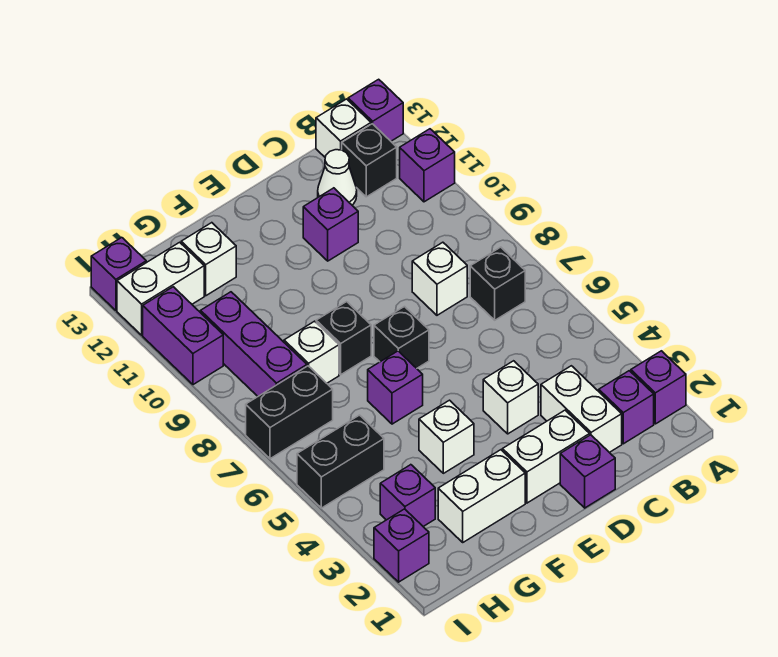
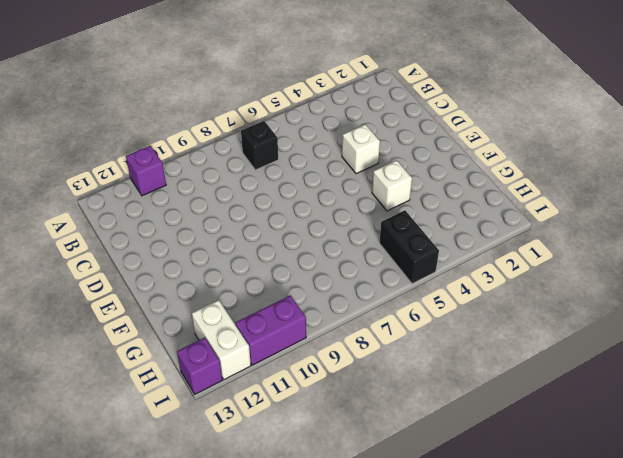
none -> purple 1x1 brick [631,351,686,424]
none -> purple 1x1 brick [348,79,403,141]
none -> purple 1x1 brick [599,371,654,444]

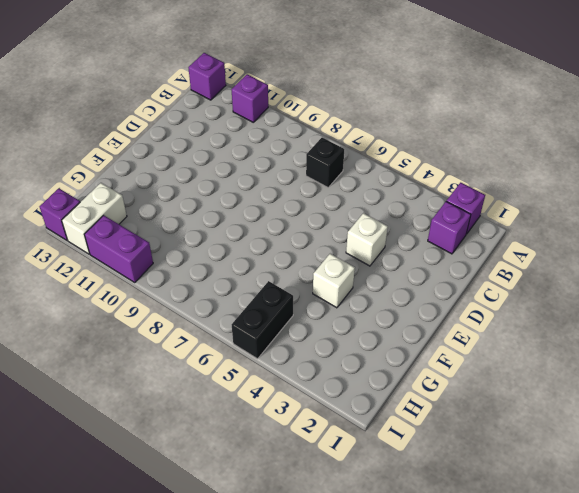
none -> black 1x1 brick [342,124,397,197]
none -> white 1x1 brick [316,99,371,157]
none -> white 1x2 brick [541,366,622,452]

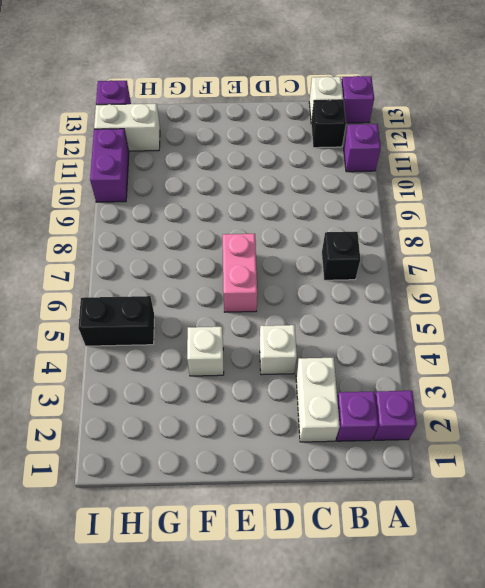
pink 1x2 brick [223,234,257,312] -> black 1x1 brick [374,307,429,368]
none -> white 1x1 brick [412,242,467,315]
none -> white 1x1 cone [318,150,357,205]
none -> purple 1x1 brick [560,435,615,508]

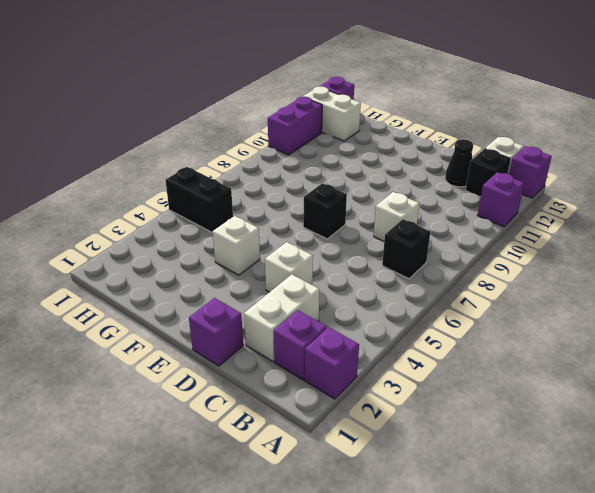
black 1x1 cone [445,139,473,187] -> white 1x1 cone [318,150,357,205]
none -> white 1x2 brick [502,410,590,503]
none -> purple 1x1 brick [303,188,358,261]
none -> white 1x2 brick [438,450,525,542]

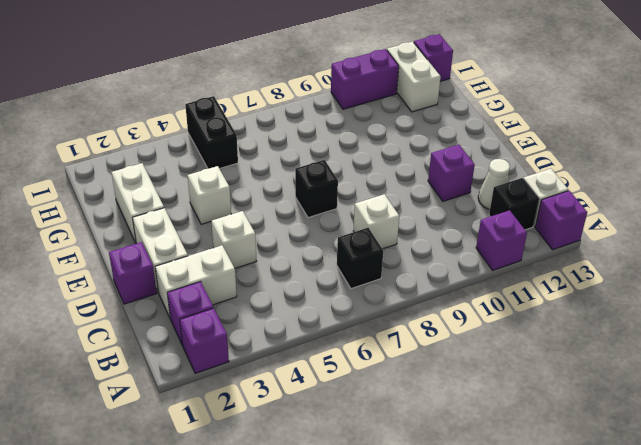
none -> purple 1x1 brick [368,351,423,424]
none -> black 1x1 brick [316,302,371,375]
none -> white 1x1 brick [284,321,339,383]

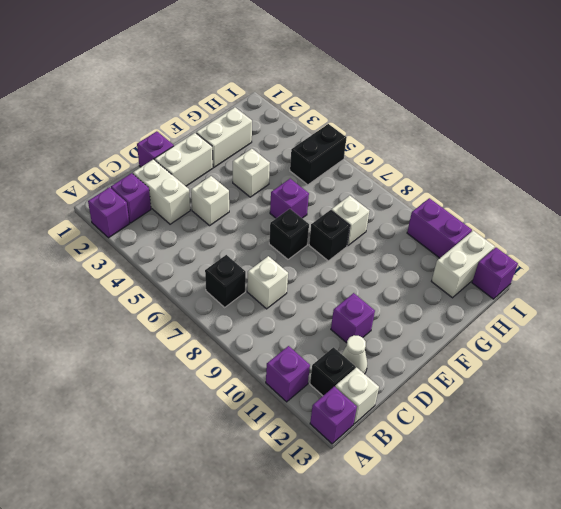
none -> white 1x1 brick [181,223,236,296]
none -> purple 1x1 brick [380,465,435,526]
none -> black 1x2 brick [246,366,333,459]

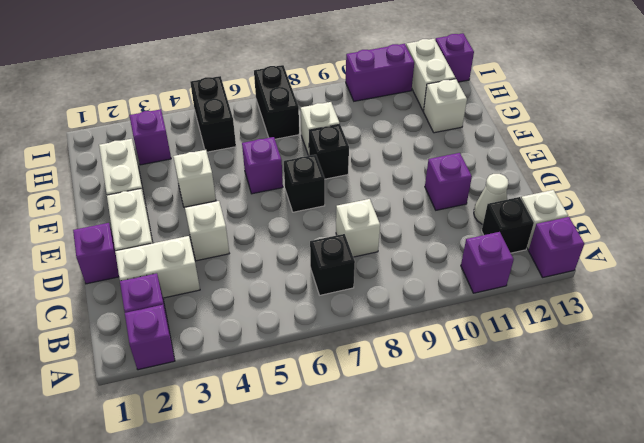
none -> purple 1x3 brick [201,292,307,396]
none -> purple 1x1 brick [374,509,429,582]

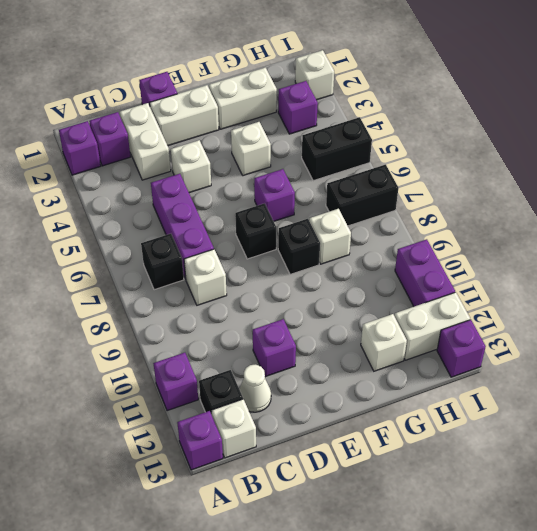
purple 1x3 brick [151,174,214,279] -> purple 1x3 brick moved to [201,292,307,396]
white 1x1 brick [295,50,334,100] -> purple 1x1 brick [374,509,429,582]

